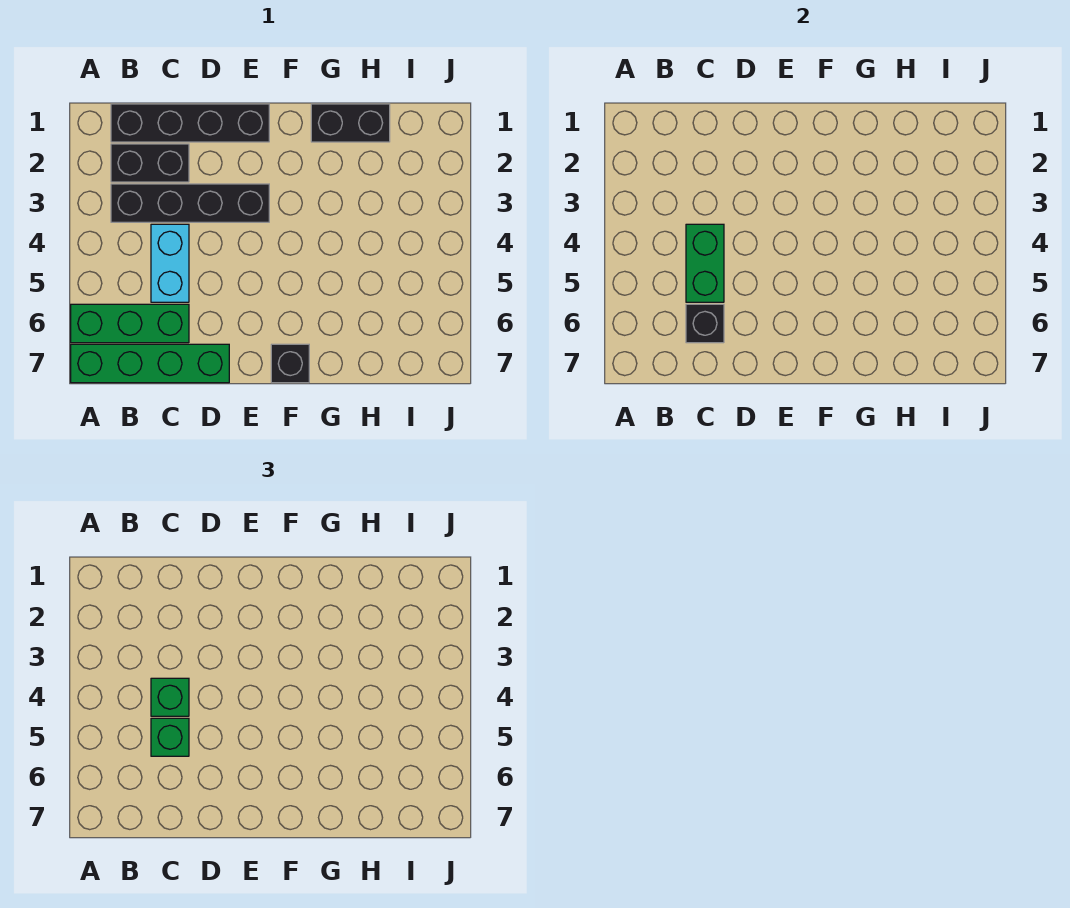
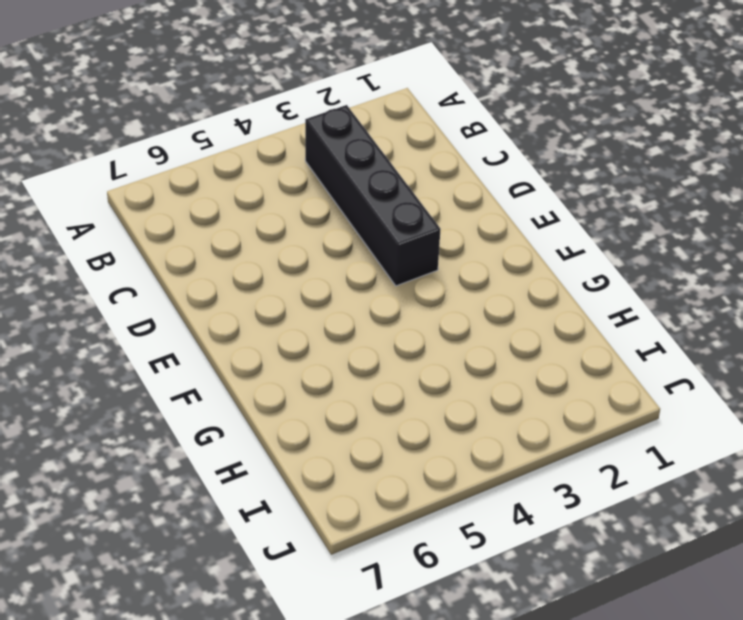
none -> green 1x3 brick [71,304,189,343]
none -> green 1x4 brick [71,344,229,383]
none -> black 1x4 brick [111,104,269,142]

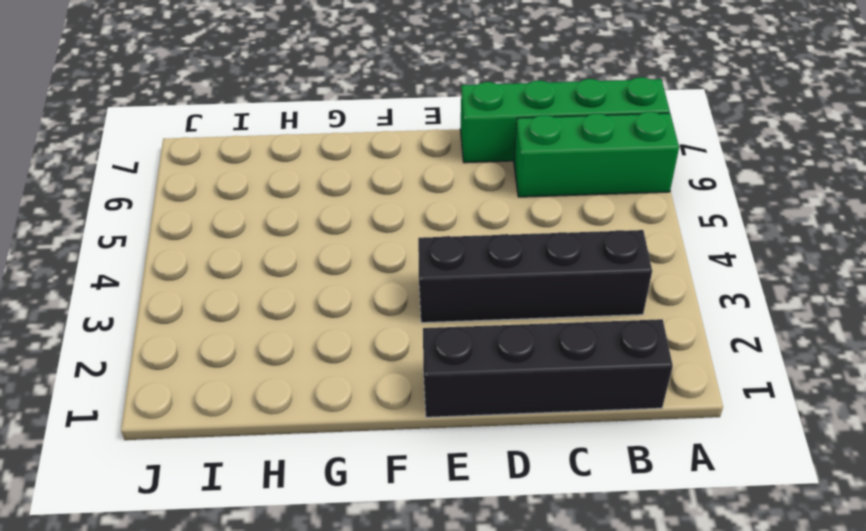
none -> black 1x2 brick [111,144,189,182]
none -> cyan 1x2 brick [151,224,189,302]
none -> black 1x1 brick [271,344,309,383]

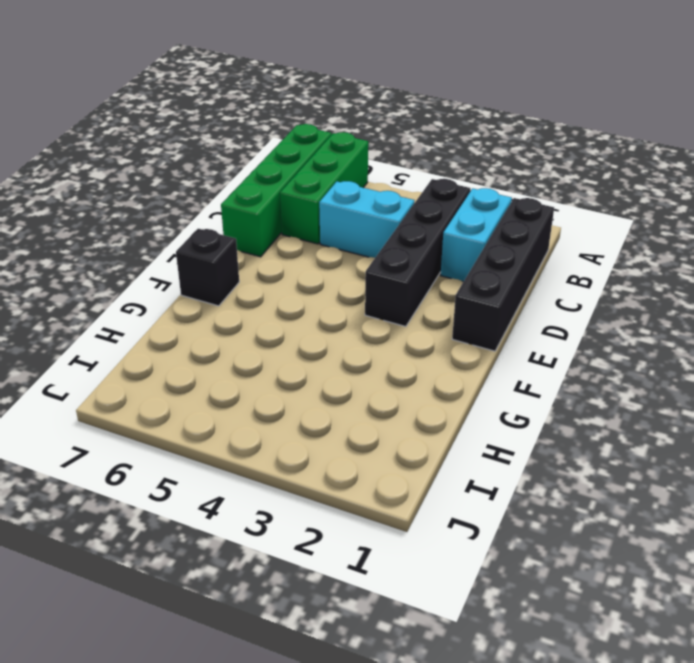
cyan 1x2 brick [441,188,512,282] -> black 1x2 brick [111,144,189,182]
none -> black 1x2 brick [311,104,390,142]
none -> green 1x2 brick [686,224,724,302]
none -> black 1x1 brick [686,304,724,343]

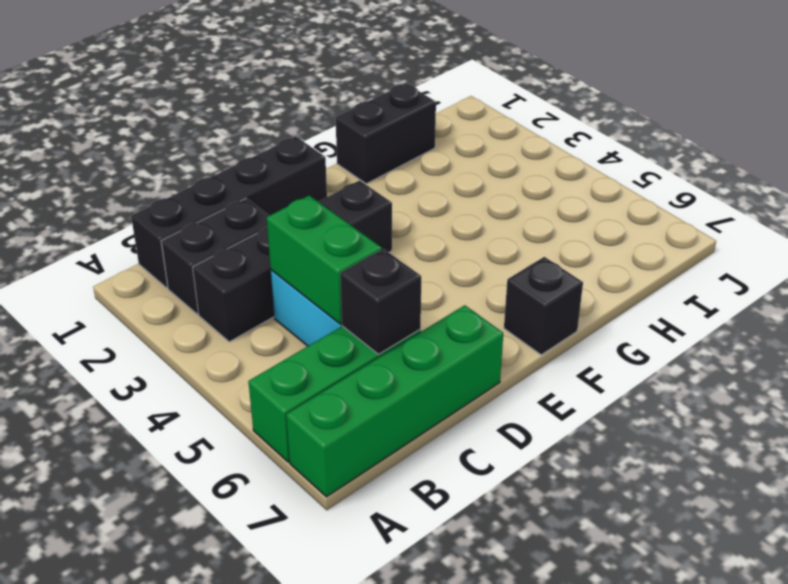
none -> green 1x1 brick [151,678,189,716]
none -> green 1x1 brick [151,718,189,756]

